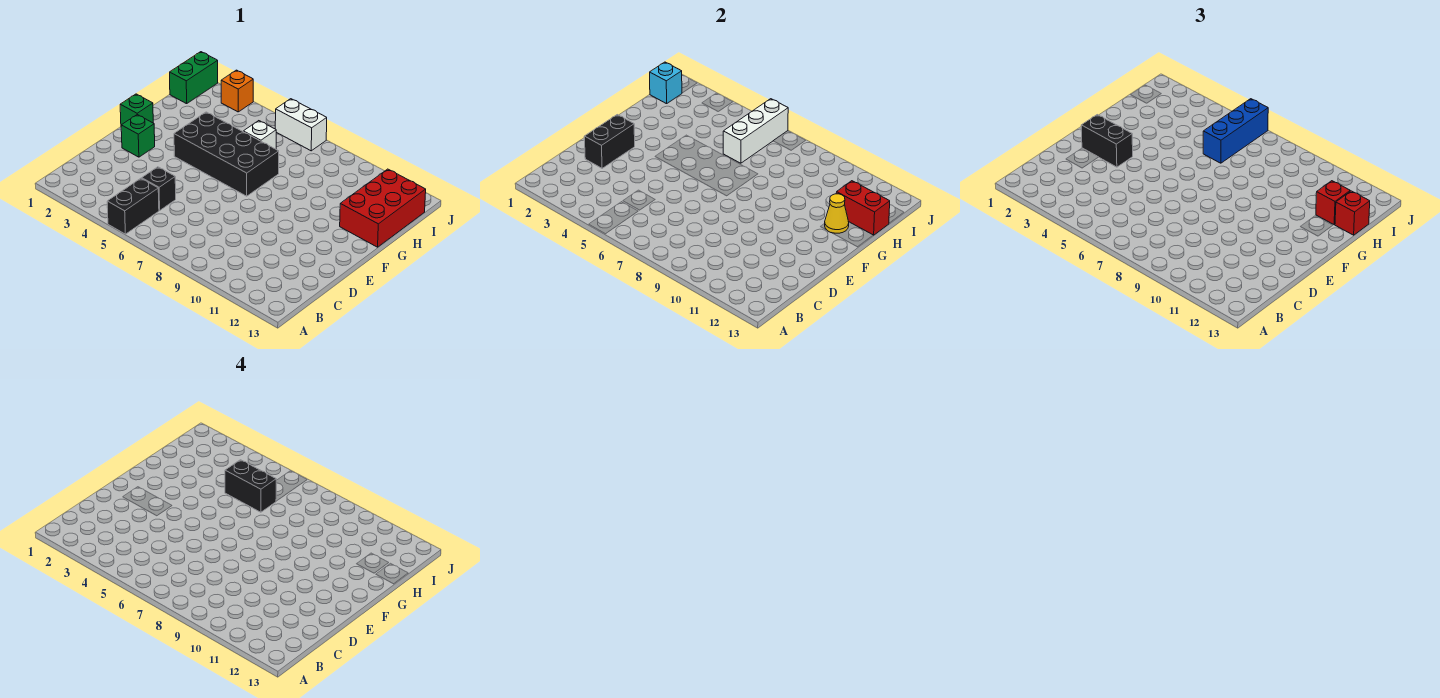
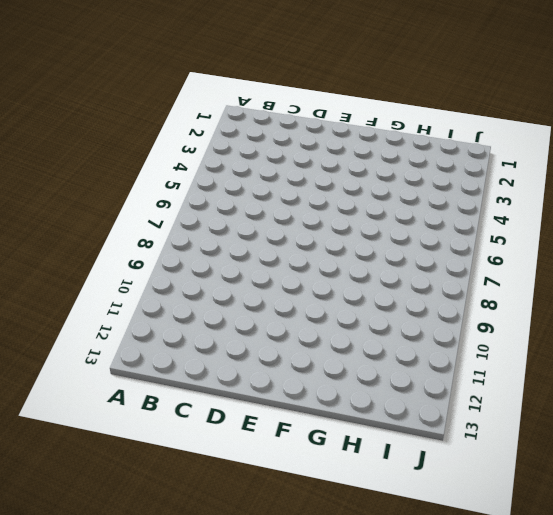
none -> black 1x2 brick [107,178,159,234]
none -> black 1x1 brick [142,167,176,210]
none -> green 1x1 brick [121,115,155,157]

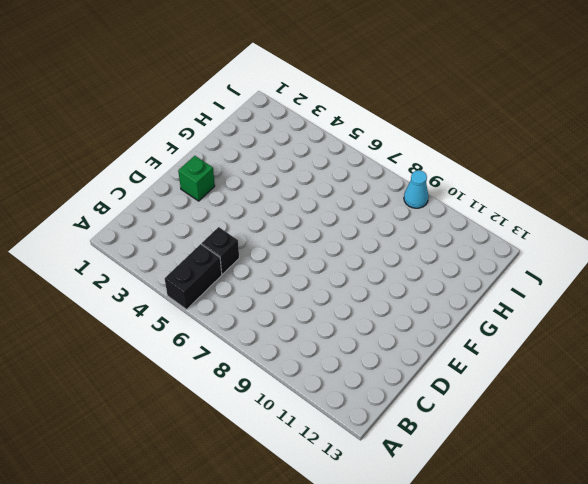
cyan 1x1 cone [404,170,429,208] -> none
none -> green 1x1 brick [120,94,153,125]
none -> black 2x4 brick [174,112,279,196]
none -> red 2x3 brick [340,169,426,247]

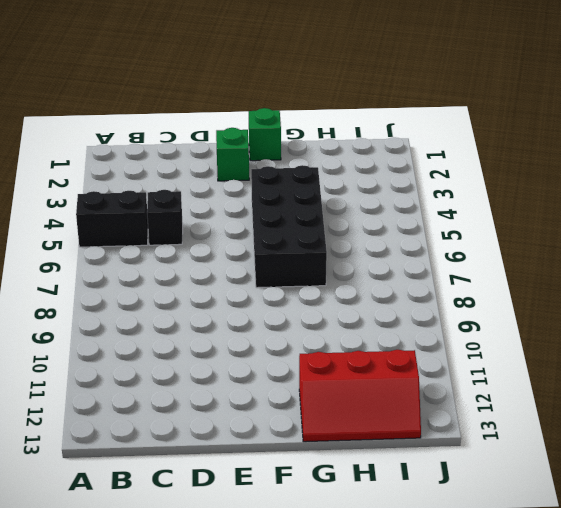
red 2x3 slope [299,350,421,442] -> red 2x3 brick [340,169,426,247]
none -> white 1x1 brick [243,121,276,149]
none -> green 1x2 brick [170,52,218,104]
none -> orange 1x1 brick [221,70,253,112]

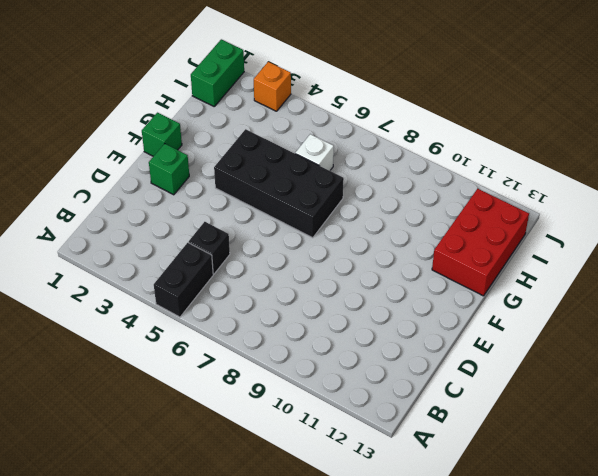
none -> white 1x2 brick [275,99,327,151]
none -> black 1x2 brick [584,115,635,168]
none -> yellow 1x1 cone [825,194,849,233]

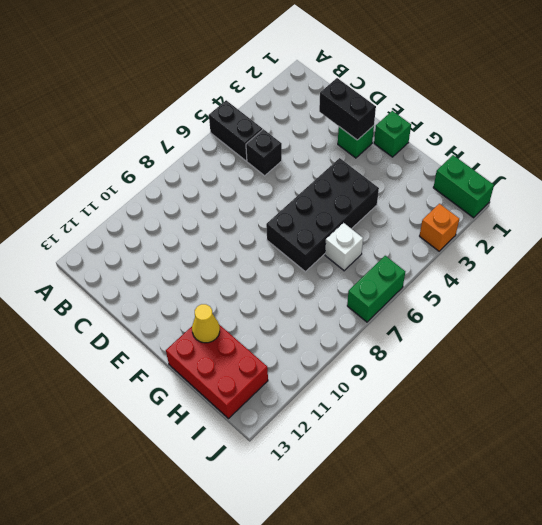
green 1x2 brick [347,256,405,322] -> white 1x2 brick [275,99,327,151]
none -> white 1x3 brick [723,99,788,163]
none -> red 1x2 brick [836,181,890,235]
none -> cyan 1x1 brick [650,62,682,104]

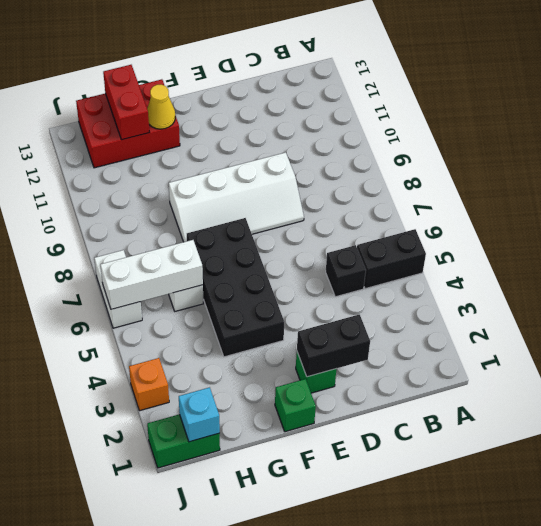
white 2x4 slope [169,152,304,242] -> none
none -> black 1x2 brick [1081,115,1133,167]
none -> blue 1x3 brick [1203,99,1268,163]
none -> red 1x1 brick [1316,181,1350,225]

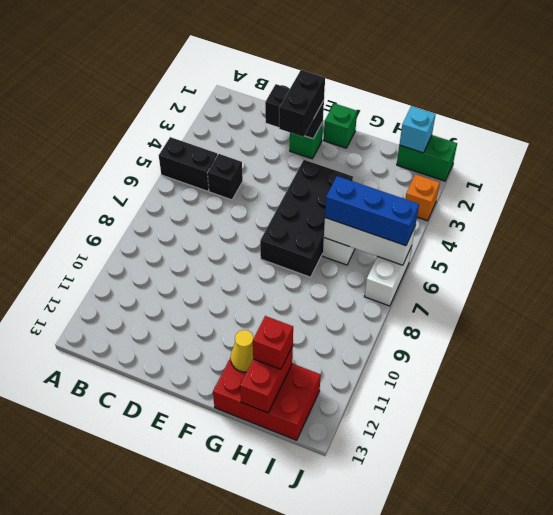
none -> red 1x1 brick [1335,191,1370,235]
none -> black 1x2 brick [225,460,276,512]

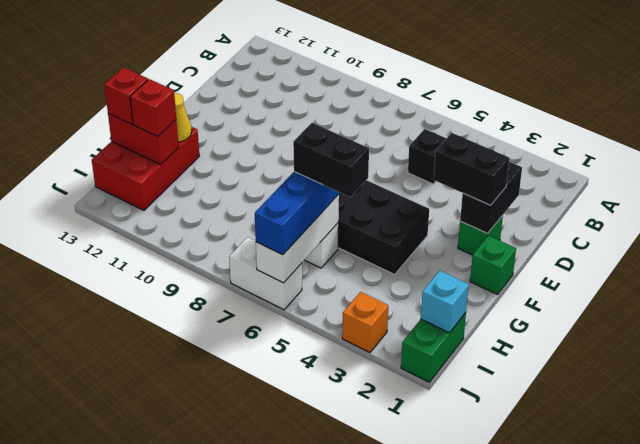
none -> black 1x2 brick [107,178,159,234]

